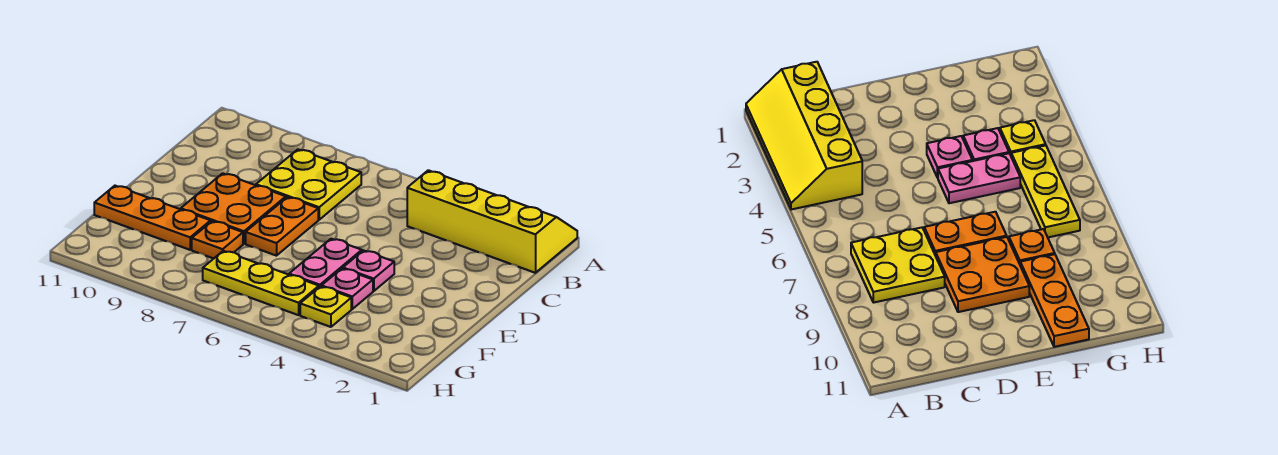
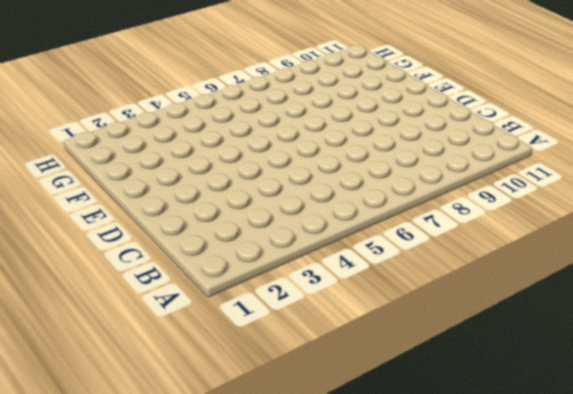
none -> yellow 2x4 slope [407,170,577,273]
none -> yellow 2x2 plate [256,149,361,220]

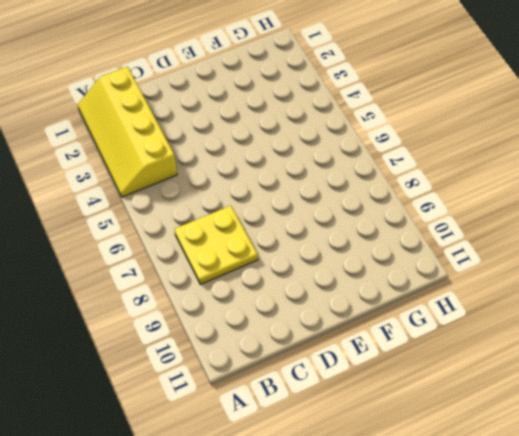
none -> orange 1x2 plate [246,197,318,256]
none -> orange 2x2 plate [181,173,286,244]

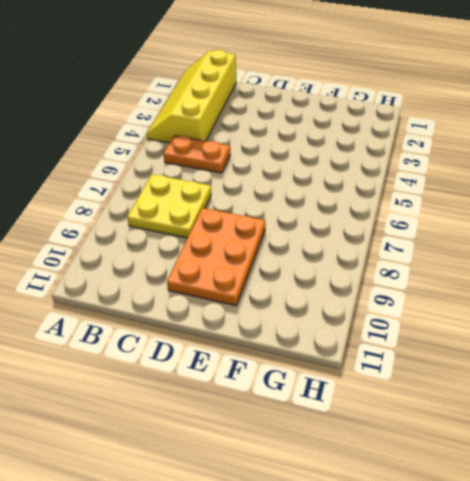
orange 1x2 plate [164,136,230,173] -> orange 1x2 plate moved to [246,197,318,256]
orange 2x3 plate [167,208,265,306] -> orange 2x2 plate [181,173,286,244]
none -> pink 1x1 plate [343,251,394,291]
none -> pink 1x2 plate [289,239,362,287]

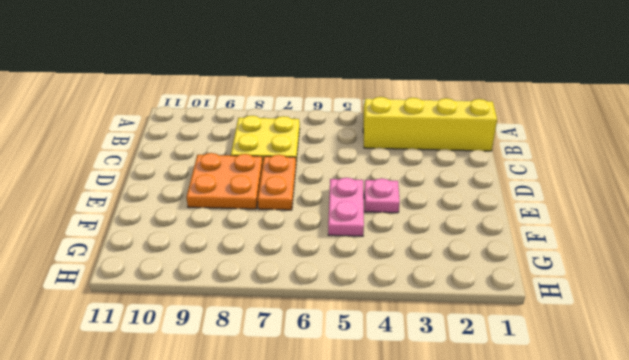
none -> pink 1x1 plate [322,268,373,309]
none -> orange 1x1 plate [192,221,243,259]

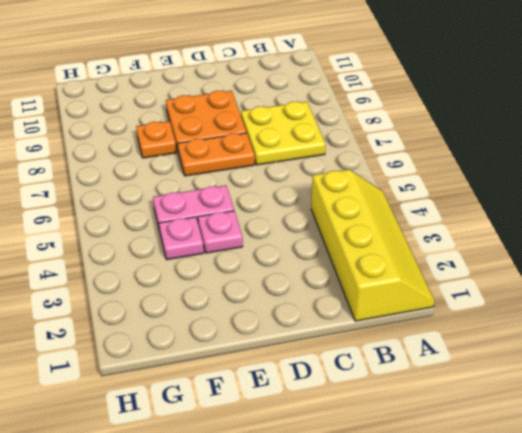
none -> orange 1x3 plate [94,186,211,250]
none -> yellow 1x1 plate [300,286,351,327]

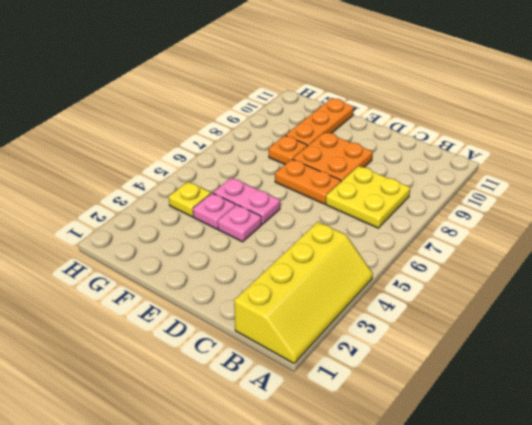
none -> yellow 1x3 plate [203,251,319,315]

